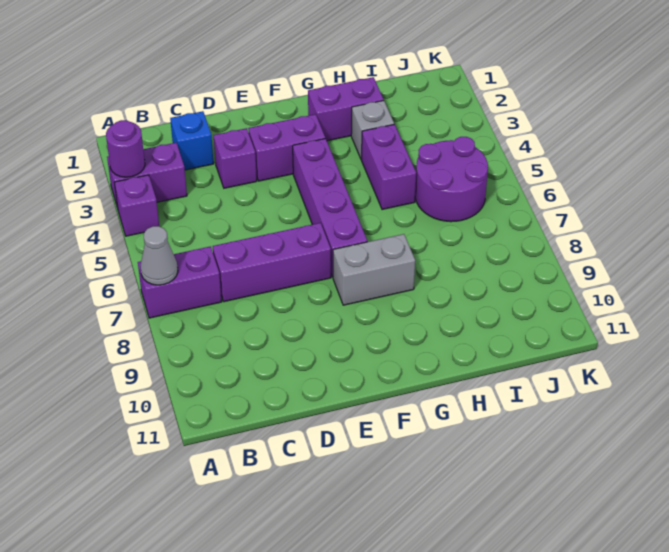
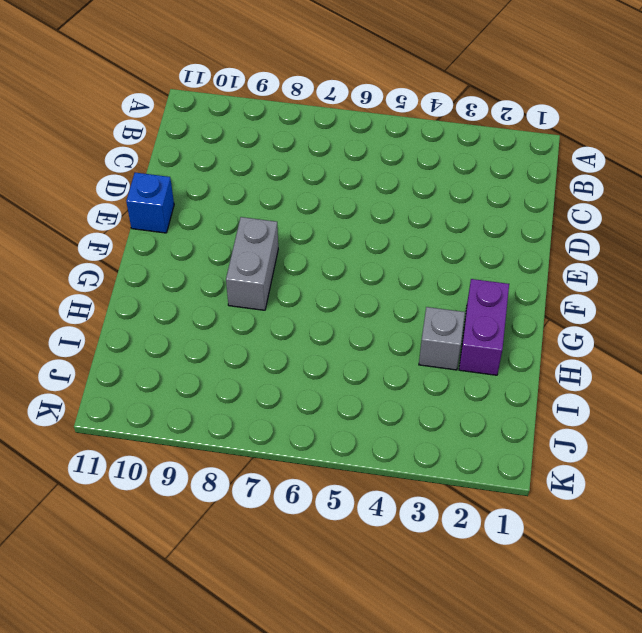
blue 1x1 brick [126,173,174,233] -> blue 1x1 brick moved to [170,111,214,170]
none -> purple 1x2 brick [107,143,187,208]
none -> purple 1x1 brick [114,175,159,236]
none -> purple 1x2 brick [138,246,222,318]

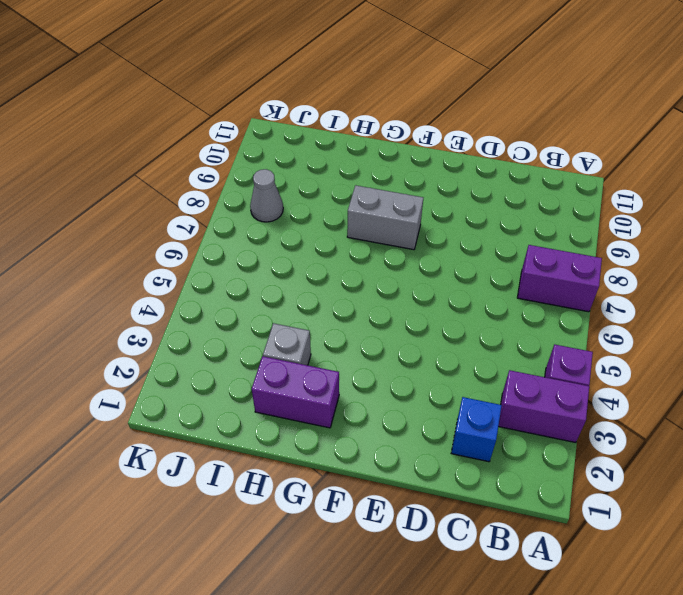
grey 1x1 cone [250,169,283,222] -> grey 1x1 cone moved to [141,226,178,285]
none -> purple 1x3 brick [213,223,331,302]
none -> purple 1x1 brick [214,128,257,188]
none -> purple 1x2 brick [248,114,325,181]

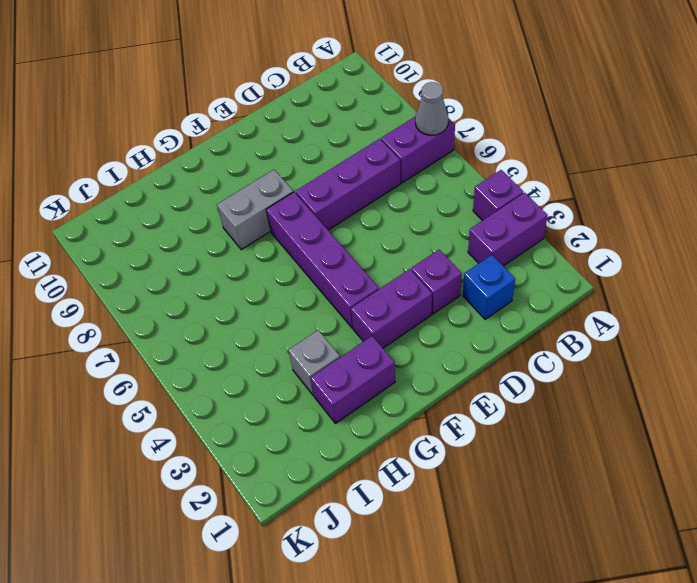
none -> purple 1x2 brick [362,124,416,210]
none -> purple 2x2 round brick [415,137,488,222]
none -> purple 1x1 round brick [106,120,145,177]

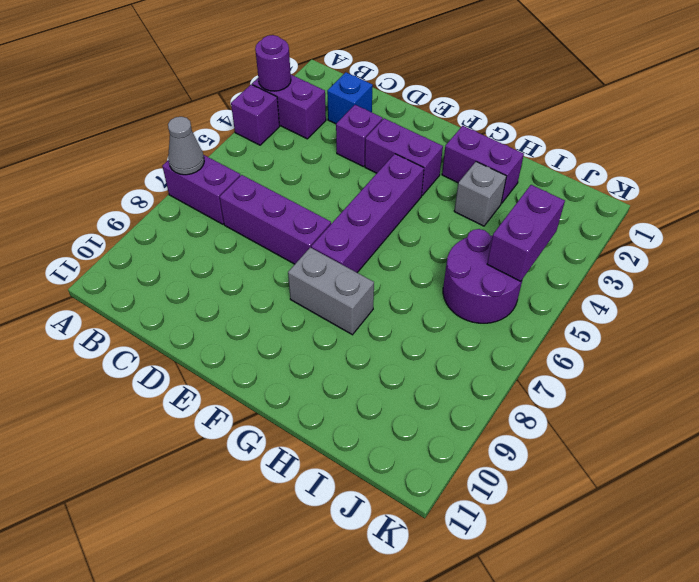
purple 1x2 brick [487,185,565,281] -> purple 1x2 brick moved to [362,124,416,210]

